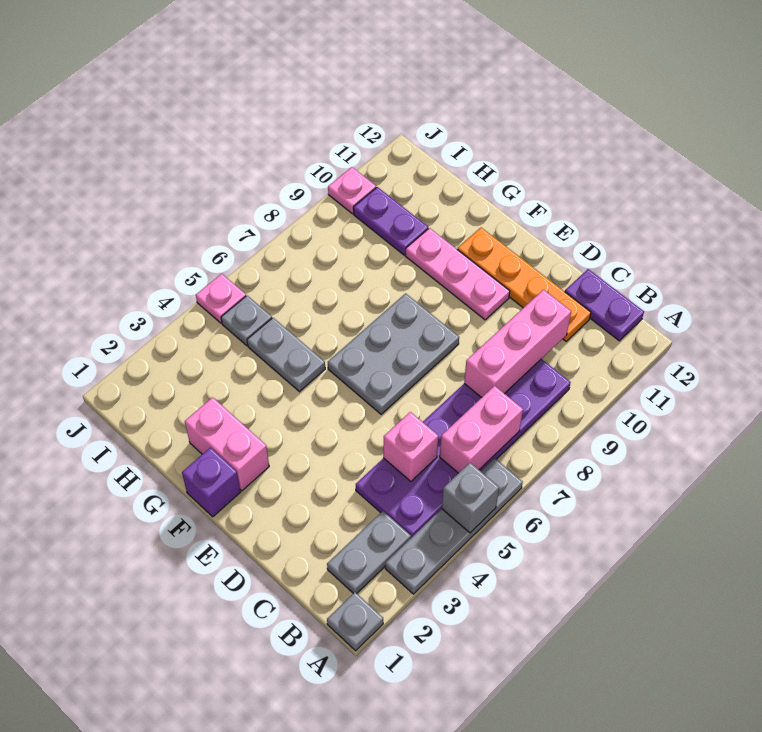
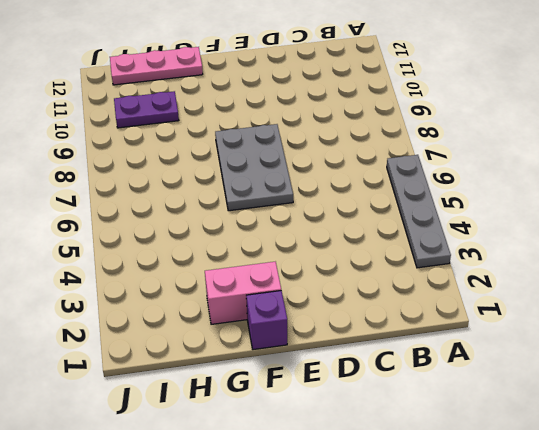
pink 1x3 plate [110,47,203,85] -> pink 1x3 plate moved to [405,228,510,320]
none -> grey 1x1 plate [327,592,383,651]
none -> grey 1x2 plate [327,511,411,593]
none -> purple 2x6 plate [356,359,571,538]

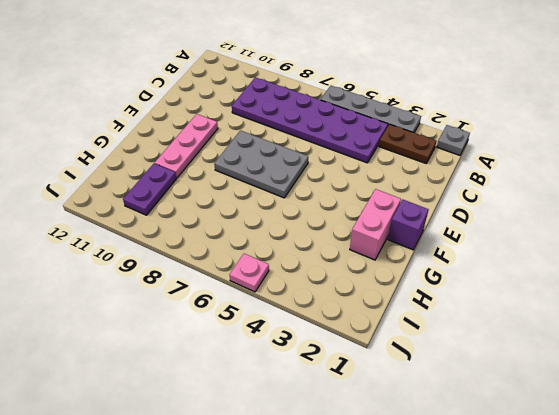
brown 1x2 plate [379,124,436,163] -> grey 1x2 plate [327,511,411,593]
none -> purple 1x2 plate [565,269,644,341]
none -> orange 1x4 plate [457,227,591,341]
none -> grey 1x2 plate [247,318,325,392]

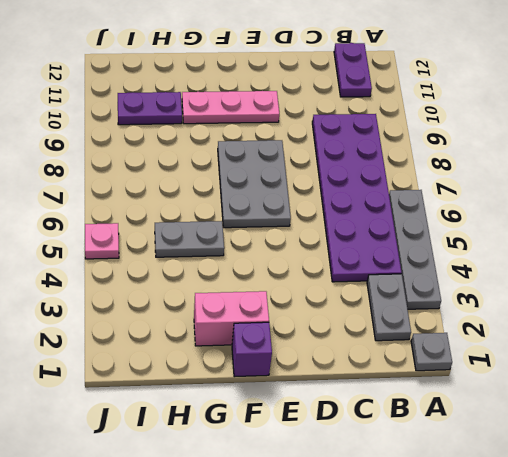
purple 1x2 plate [334,43,372,97] -> purple 1x2 plate turned to [565,269,644,341]
none -> orange 1x4 plate [457,227,591,341]
none -> grey 1x1 plate [221,296,272,346]
none -> pink 1x1 plate [328,167,376,214]

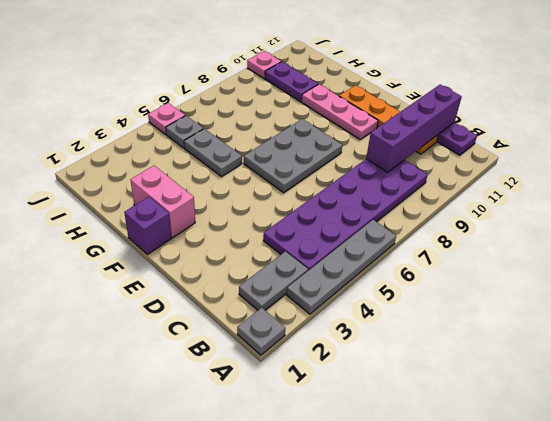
purple 1x4 brick [366,85,462,172] -> pink 1x3 brick [464,290,571,398]
none -> grey 1x1 brick [442,463,499,533]
none -> pink 1x2 brick [440,386,523,473]
none -> pink 1x1 brick [383,412,438,481]

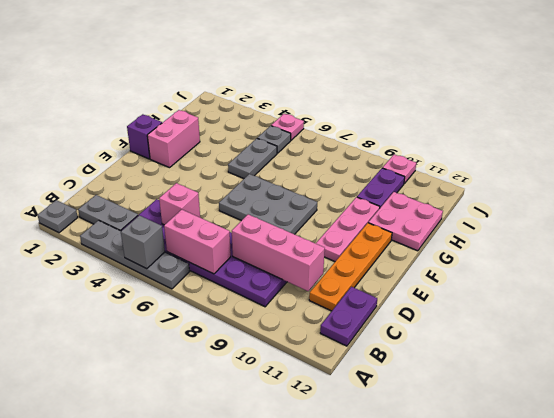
pink 2x2 plate [368,192,443,251] -> none

